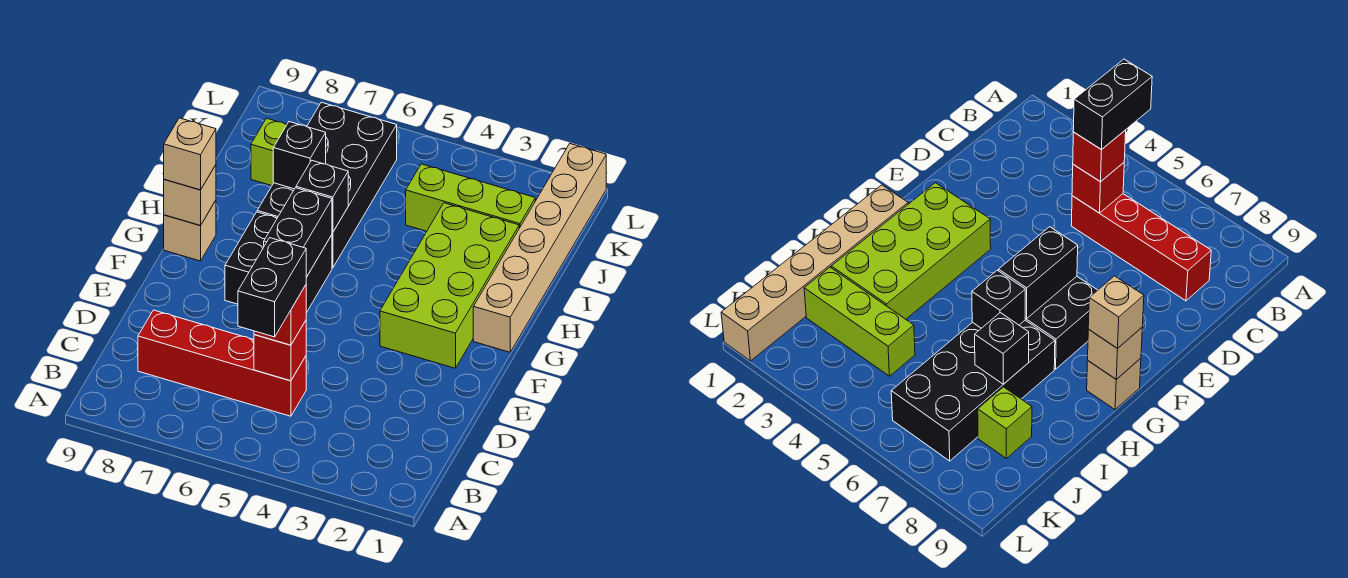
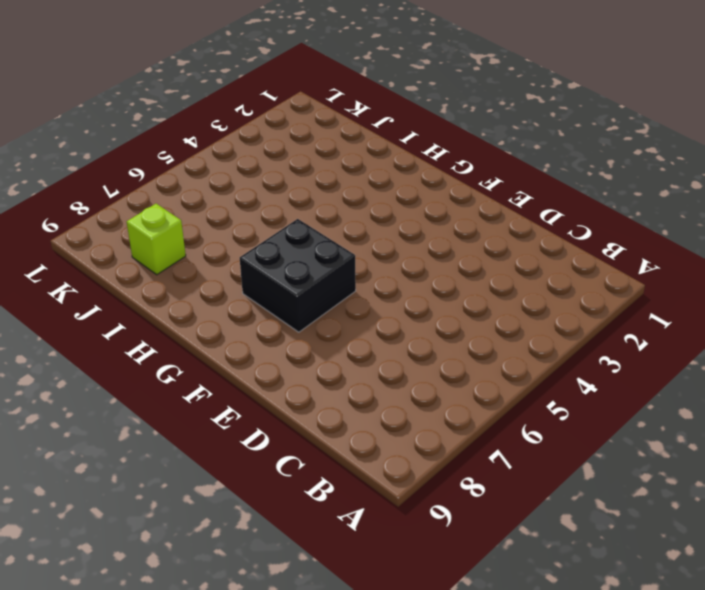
none -> red 1x4 brick [138,310,306,416]
none -> lime 2x4 brick [380,203,519,368]
none -> tan 1x6 brick [473,144,606,352]

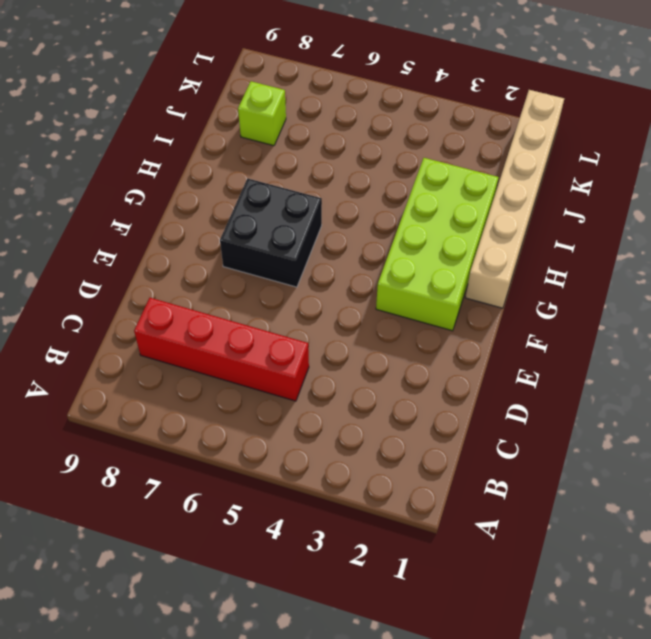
none -> tan 1x1 brick [164,200,216,261]
none -> black 2x4 brick [257,102,397,268]
none -> lime 1x3 brick [406,164,535,231]

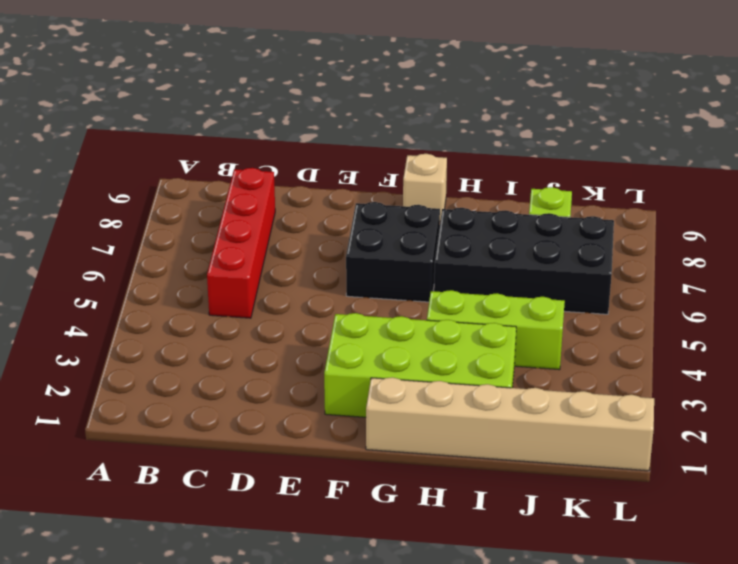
lime 1x3 brick [427,290,565,370] -> lime 1x3 brick turned to [406,164,535,231]
none -> red 1x1 brick [254,321,306,381]
none -> black 1x2 brick [264,188,332,277]
none -> tan 1x1 brick [164,165,216,226]

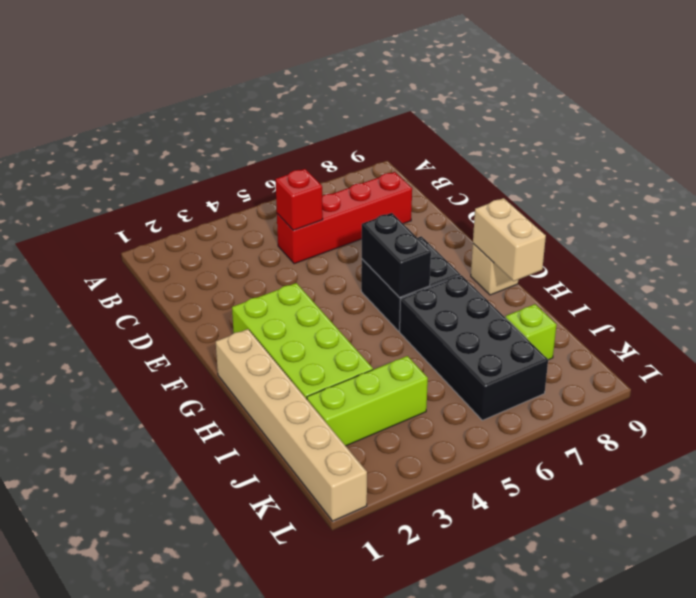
tan 1x2 brick [473,198,546,281] -> tan 1x1 brick [164,165,216,226]
none -> black 1x1 brick [296,160,348,232]
none -> black 1x1 brick [273,122,326,189]
none -> red 1x1 brick [254,285,306,345]

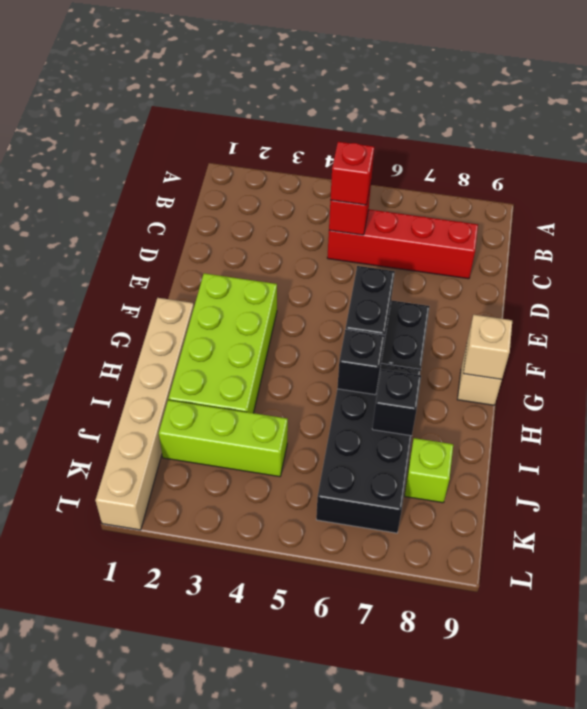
none -> tan 1x1 brick [164,118,216,190]
none -> black 1x2 brick [238,238,306,337]

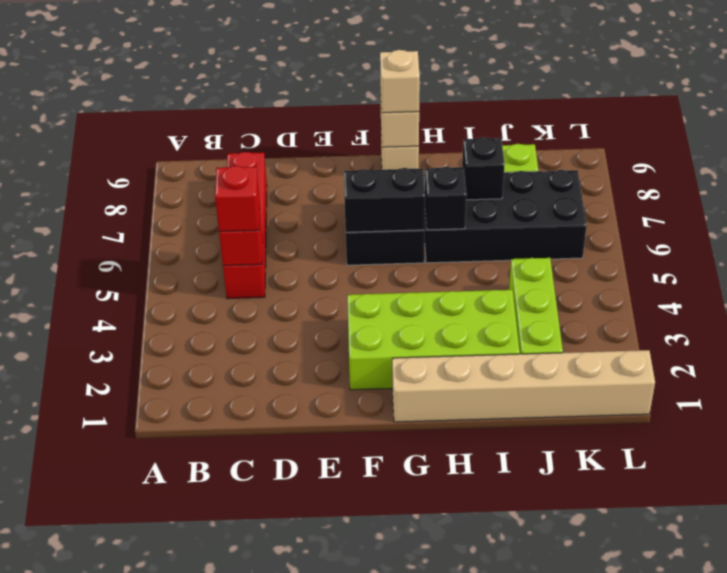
none -> black 1x2 brick [238,238,306,337]

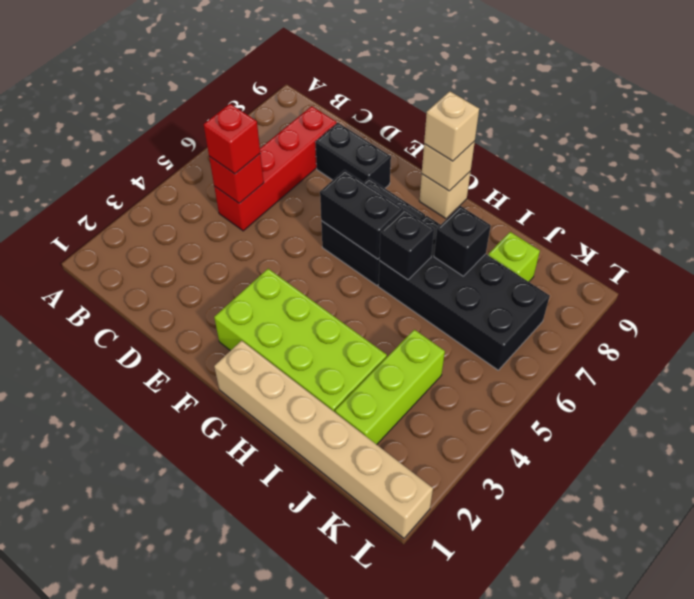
black 1x2 brick [316,123,391,188] -> black 1x2 brick moved to [238,238,306,337]

